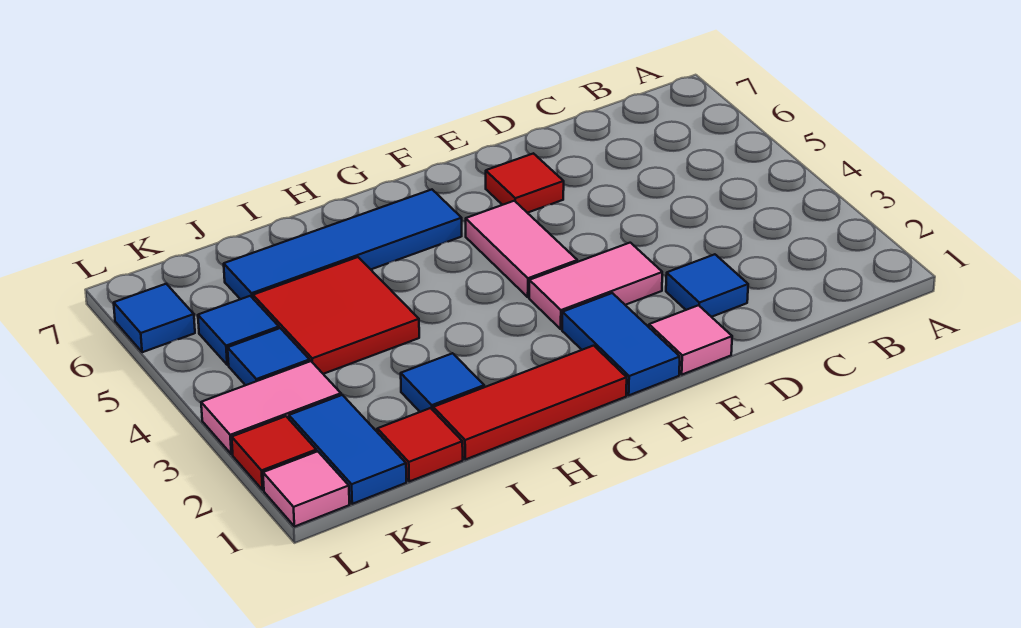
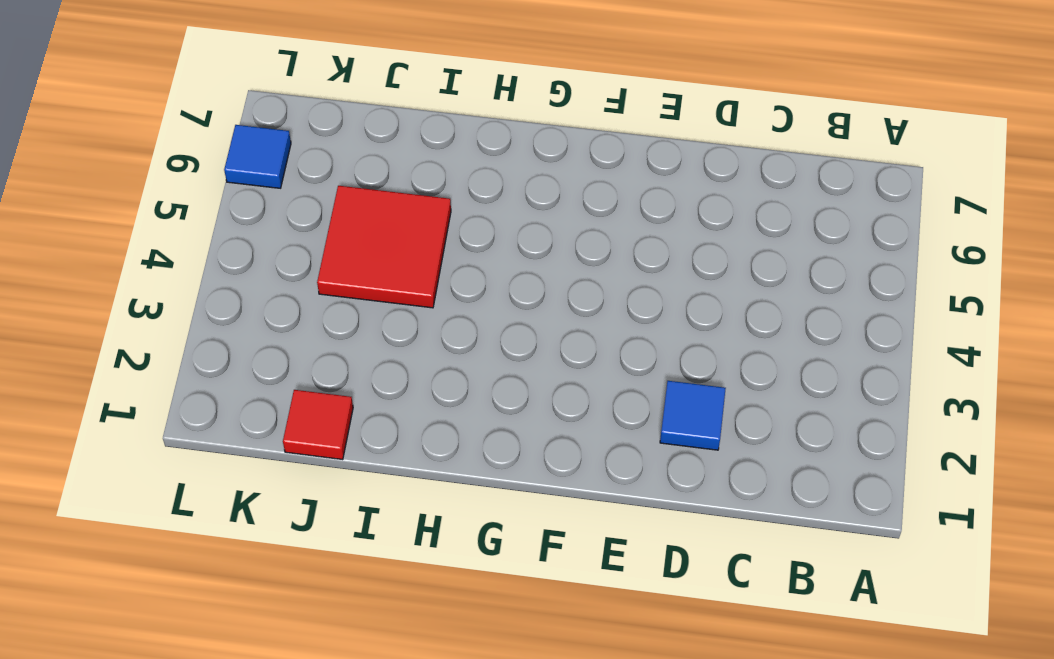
none -> pink 1x1 tile [649,305,732,375]
none -> pink 1x2 tile [529,243,662,329]
none -> red 1x1 tile [486,153,564,213]

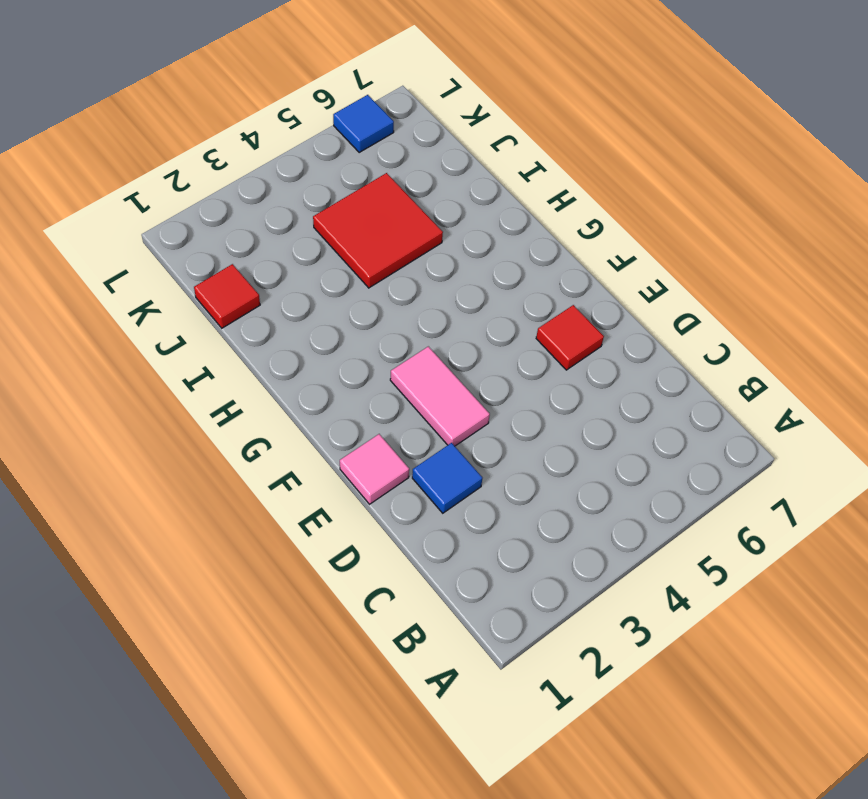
none -> blue 1x2 tile [562,293,680,395]
none -> pink 1x2 tile [466,201,577,297]
none -> red 1x3 tile [433,346,627,459]

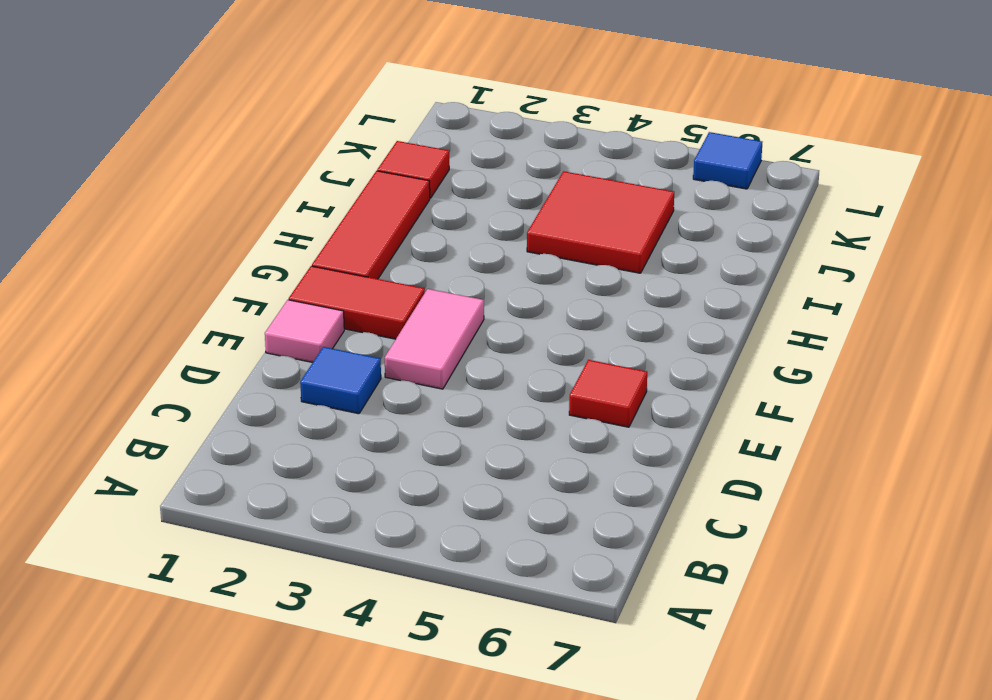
red 1x2 tile [289,266,425,339] -> blue 1x2 tile [562,293,680,395]
none -> pink 1x2 tile [466,201,577,297]
none -> blue 1x4 tile [224,190,462,299]
none -> blue 1x1 tile [401,353,484,412]

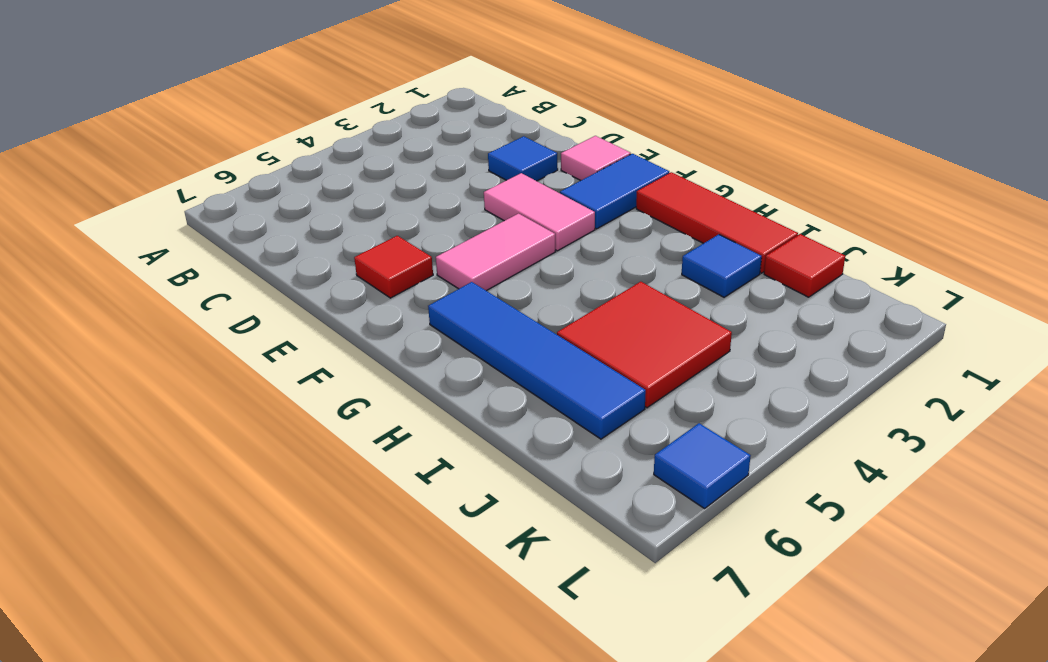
none -> blue 1x2 tile [289,395,406,504]
none -> pink 1x2 tile [201,361,341,454]
none -> blue 1x1 tile [228,328,310,385]

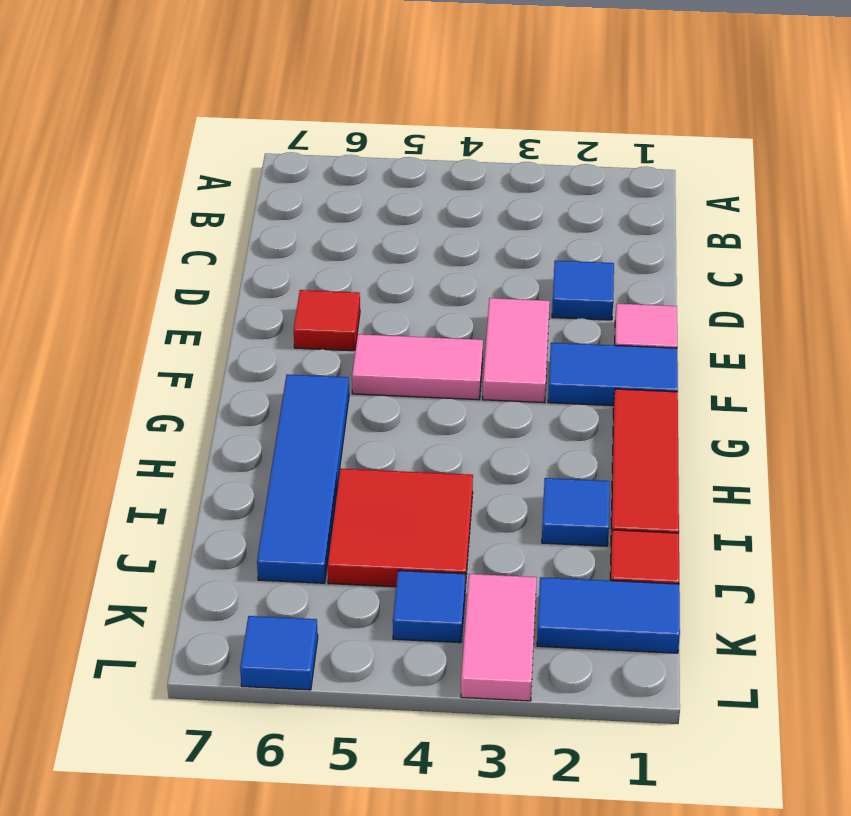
none -> blue 1x1 tile [198,296,279,365]
none -> pink 1x1 tile [263,451,349,527]
none -> red 1x1 tile [232,416,316,490]

